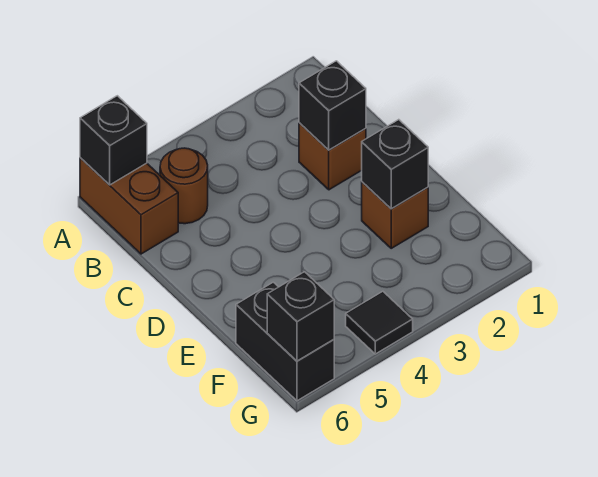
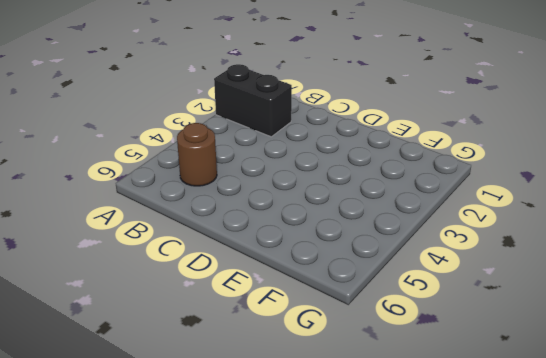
black 1x2 brick [214,64,292,137] -> black 1x2 brick moved to [236,282,334,401]
none -> brown 1x2 brick [80,158,178,254]
none -> brown 1x1 brick [299,123,366,190]

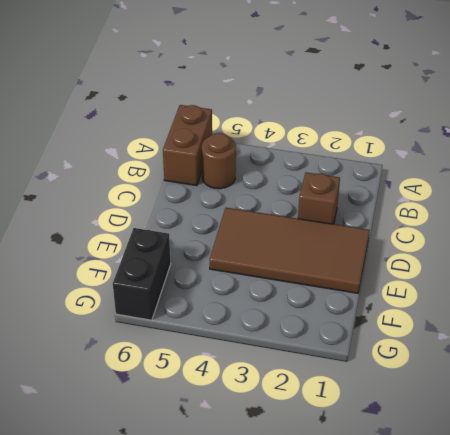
brown 2x4 tile [210,208,369,293] -> brown 1x1 brick [362,182,428,248]
none -> black 1x1 tile [346,291,413,354]
none -> black 1x1 brick [80,96,147,185]

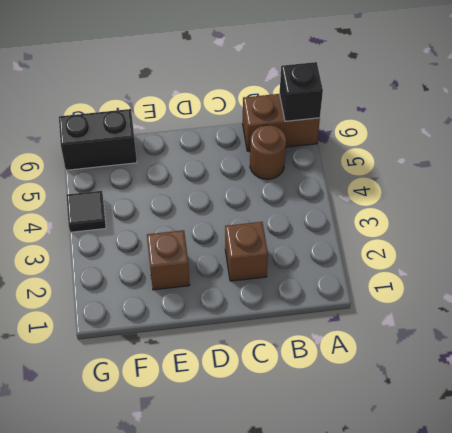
none -> black 1x1 brick [299,61,366,150]
none -> black 1x1 brick [362,120,428,209]

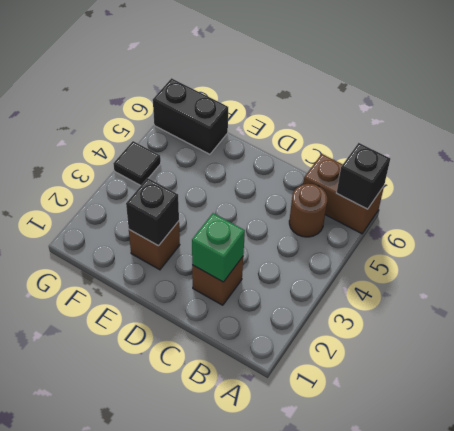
green 1x1 brick [192,213,245,282] -> black 1x1 brick [299,61,366,150]
none -> black 1x1 brick [267,272,334,361]

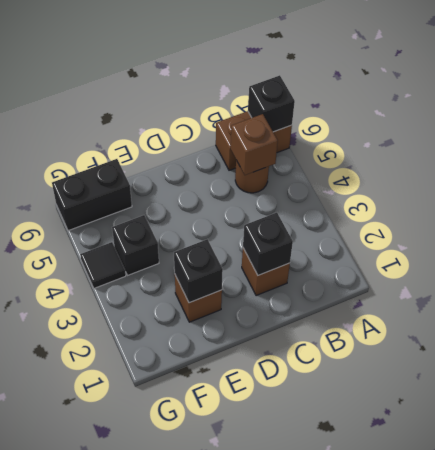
brown 1x1 brick [231,114,278,175] -> none
black 1x1 brick [112,215,159,275] -> black 1x1 brick moved to [267,272,334,361]

